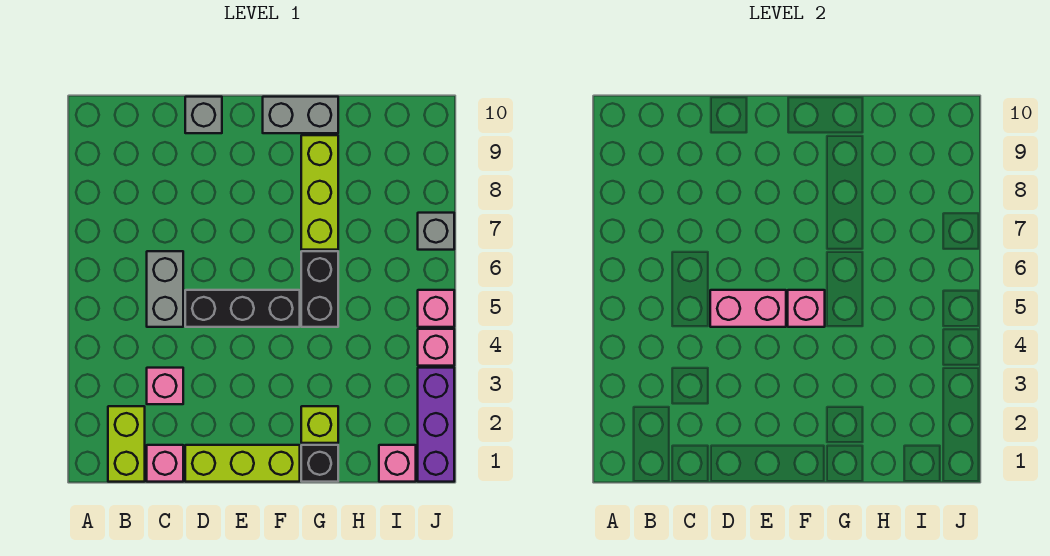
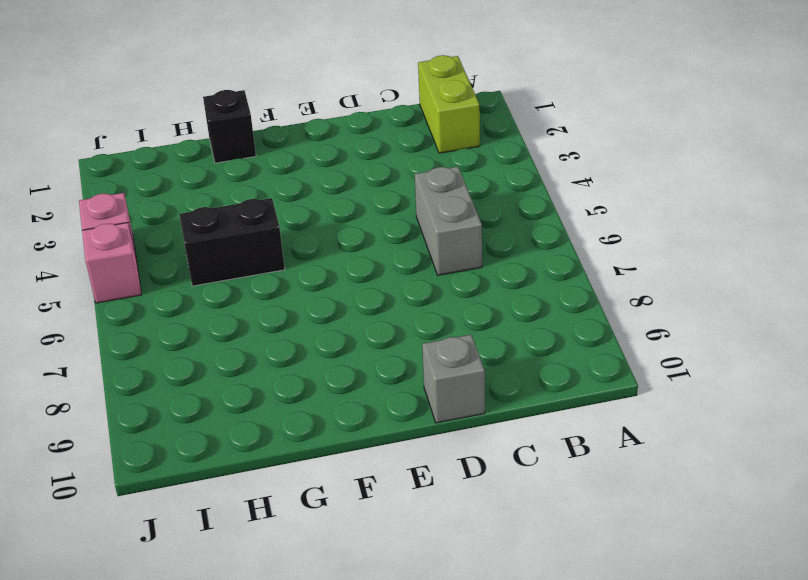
black 1x2 brick [179,198,285,286] -> black 1x2 brick turned to [301,251,338,327]
none -> pink 1x1 brick [147,445,183,482]
none -> pink 1x1 brick [147,368,183,404]
none -> lime 1x3 brick [185,445,300,482]

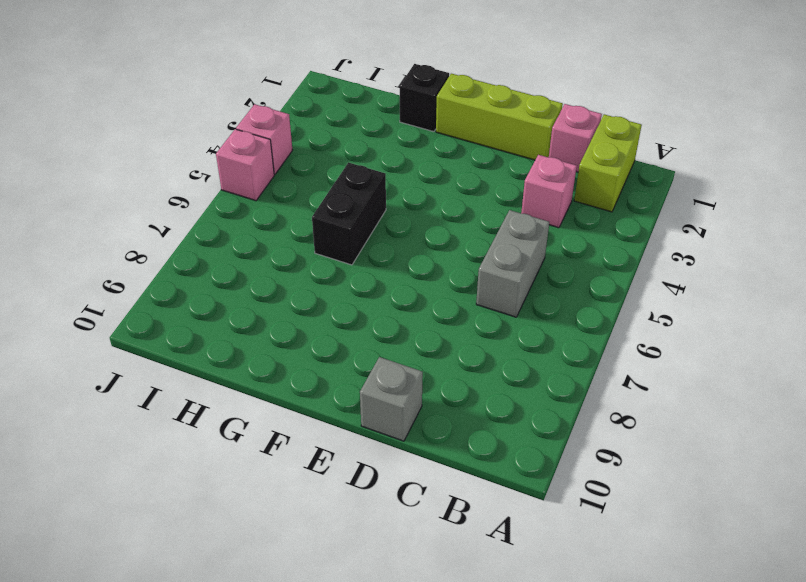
none -> black 1x3 brick [185,290,300,327]
none -> grey 1x2 brick [263,97,338,133]
none -> lime 1x1 brick [301,406,338,443]

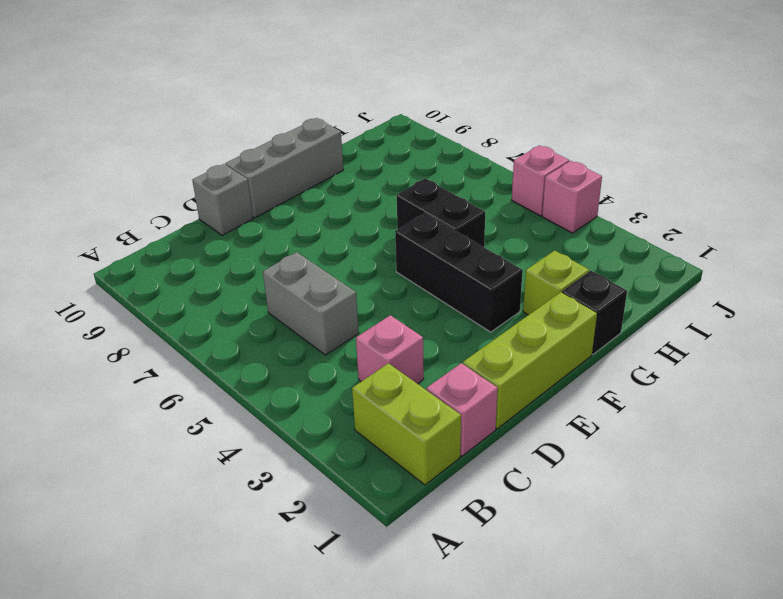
grey 1x3 brick [226,118,343,218] -> grey 1x2 brick [263,97,338,133]
black 1x3 brick [395,213,523,332] -> black 1x3 brick turned to [185,290,300,327]
none -> lime 1x3 brick [301,135,338,250]
none -> pink 1x1 brick [379,445,416,482]
none -> purple 1x3 brick [418,368,454,482]

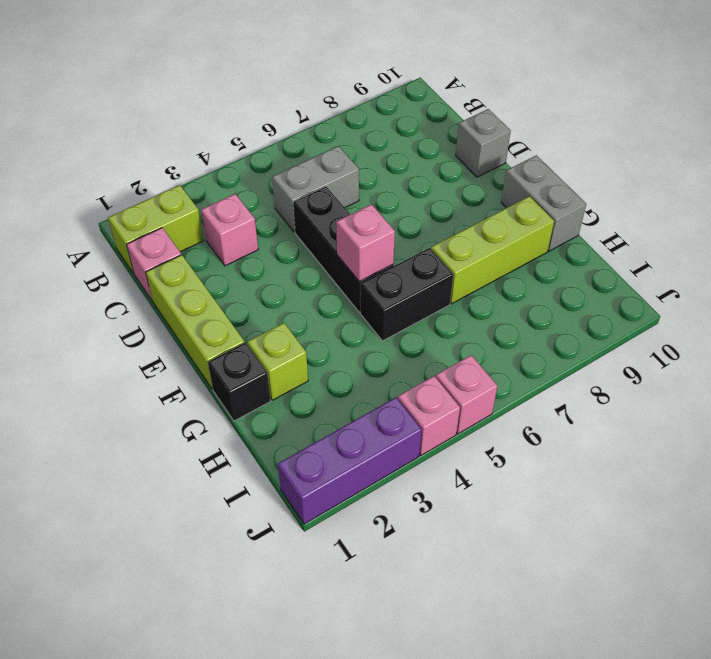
none -> pink 1x1 brick [379,445,416,482]
none -> grey 1x1 brick [418,213,454,250]
none -> pink 1x2 brick [710,290,786,327]

